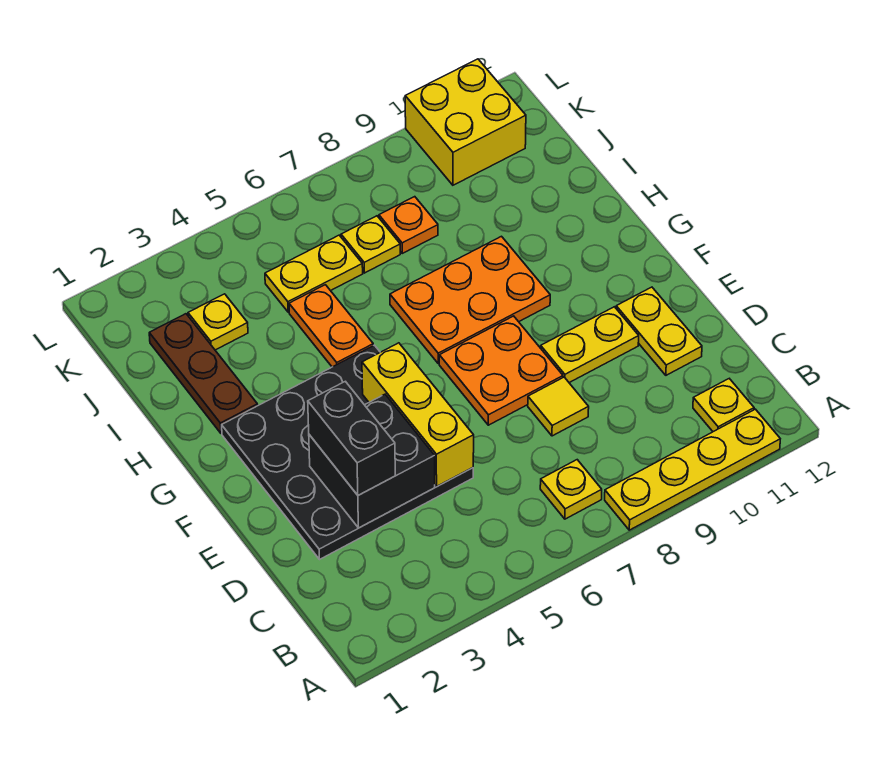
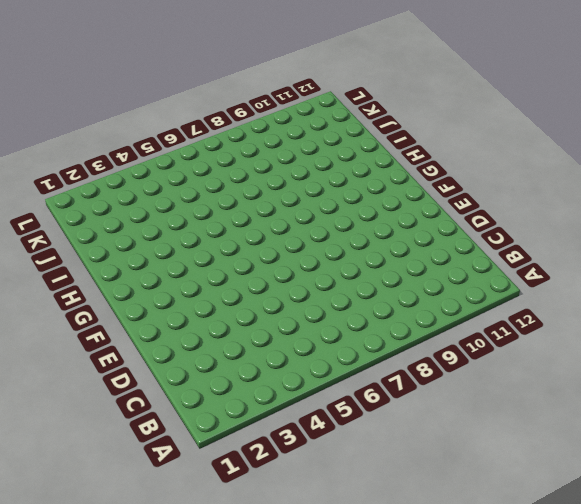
none -> yellow 1x4 plate [605,409,780,530]
none -> yellow 1x1 plate [540,460,602,519]
none -> yellow 1x1 plate [693,379,754,432]

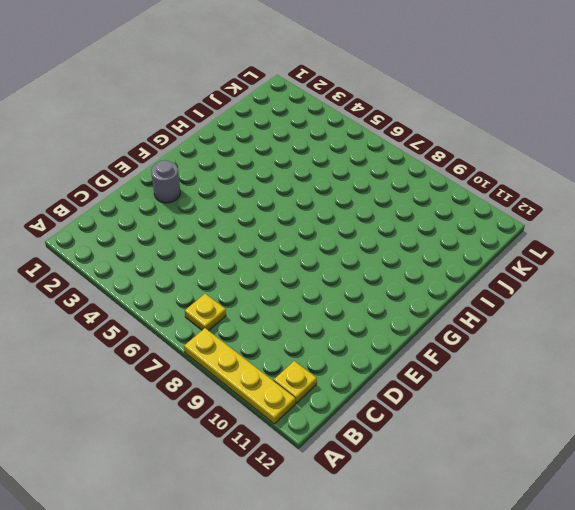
grey 1x1 round brick [151,160,180,203] -> black 4x4 plate [222,345,473,560]
none -> yellow 1x1 tile [528,377,589,436]
none -> yellow 1x2 plate [616,287,702,375]
none -> orange 2x2 plate [439,316,563,425]

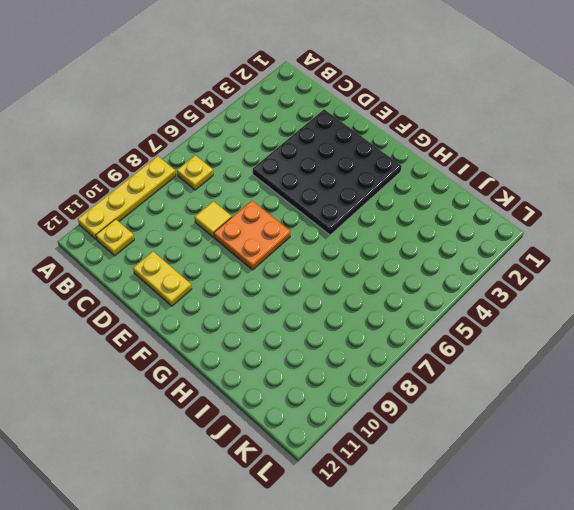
none -> yellow 1x2 plate [541,307,639,383]
none -> orange 2x3 plate [390,236,550,364]
none -> brown 1x3 plate [149,314,258,433]

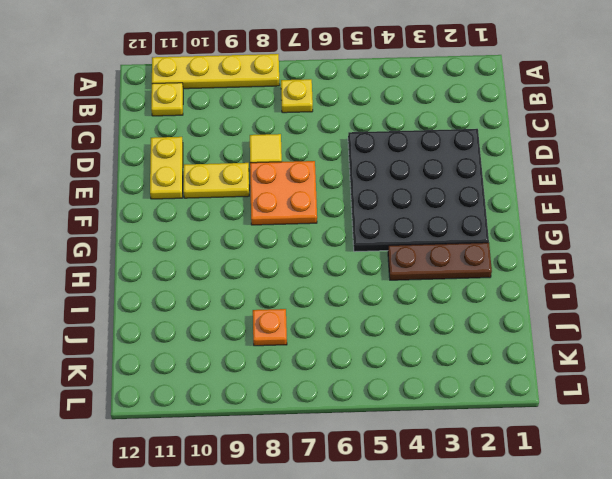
brown 1x3 plate [388,243,492,280] -> brown 1x3 plate turned to [149,314,258,433]
none -> orange 2x3 plate [390,236,550,364]
none -> orange 1x2 plate [289,285,373,367]
none -> yellow 1x1 plate [188,294,248,350]

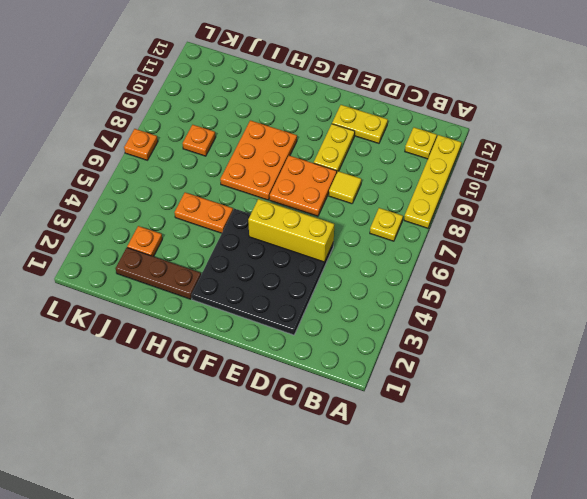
orange 1x1 plate [127,226,162,256] -> yellow 1x1 plate [188,294,248,350]
orange 1x1 plate [124,129,158,160] -> none
none -> yellow 1x2 plate [265,235,363,312]
none -> yellow 1x1 plate [341,216,400,273]
none -> yellow 2x2 brick [405,59,526,185]

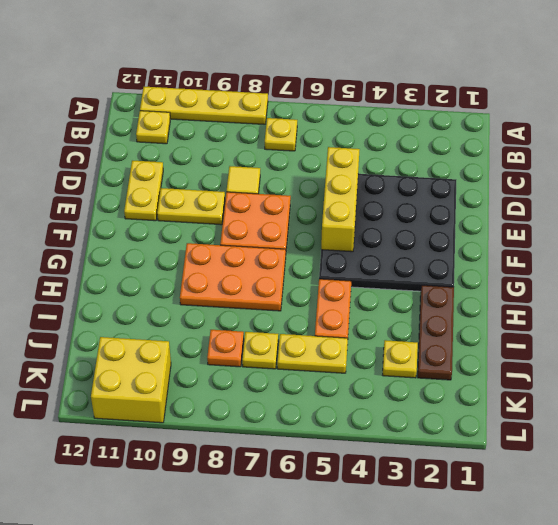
none -> black 2x2 brick [309,394,435,528]
none -> black 1x2 brick [308,381,395,495]

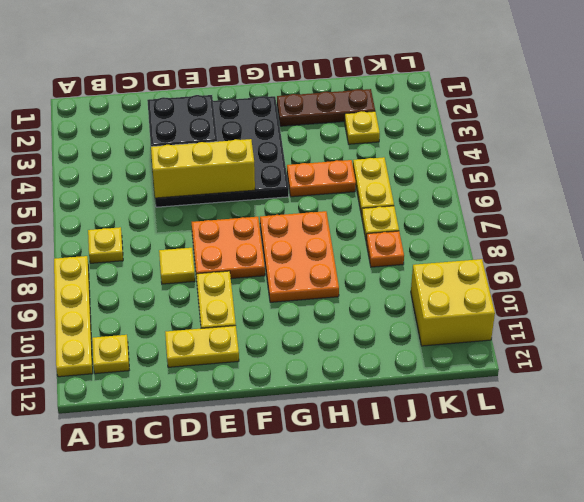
none -> black 1x2 brick [308,381,395,495]

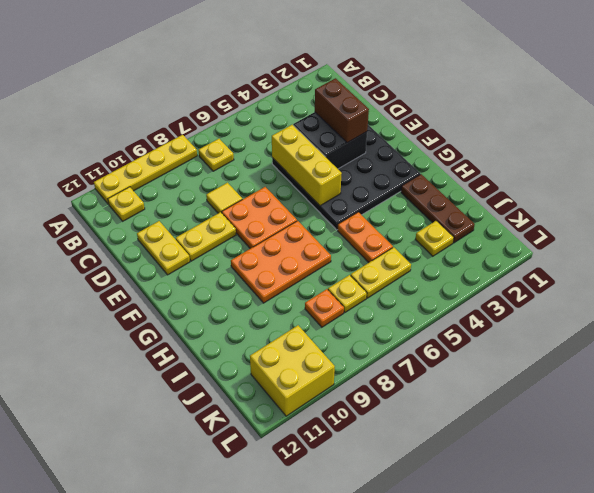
brown 1x2 brick [315,78,369,143] -> black 1x2 brick [308,381,395,495]

